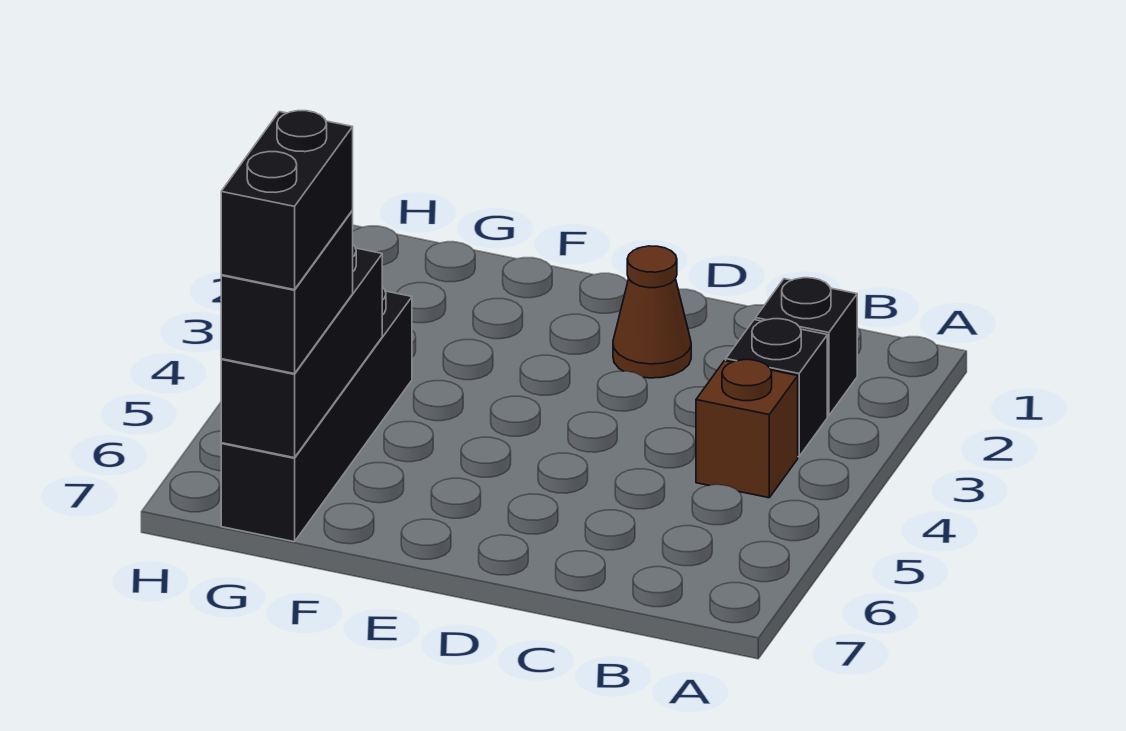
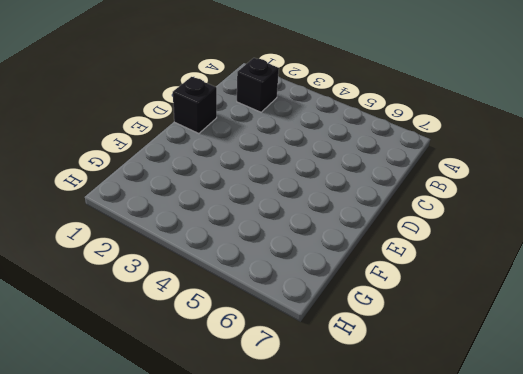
black 1x1 brick [173,77,217,134] -> black 1x1 brick moved to [726,319,827,457]
none -> brown 1x1 brick [696,360,798,498]
none -> brown 1x1 cone [613,246,691,378]

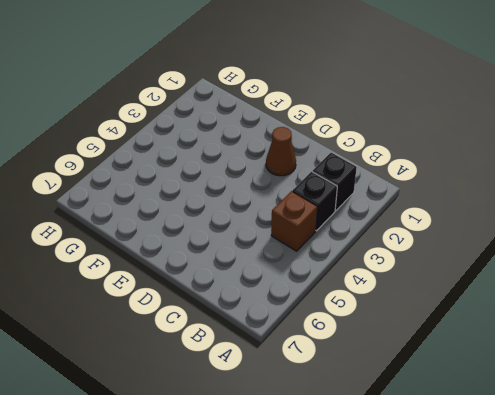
none -> black 1x4 brick [221,287,412,542]
none -> black 1x3 brick [221,245,382,458]

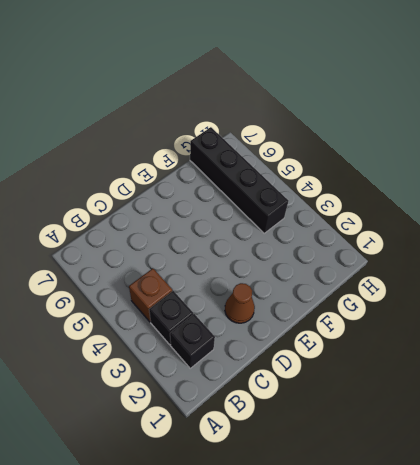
none -> black 1x3 brick [221,245,382,458]
none -> black 1x2 brick [221,211,353,374]

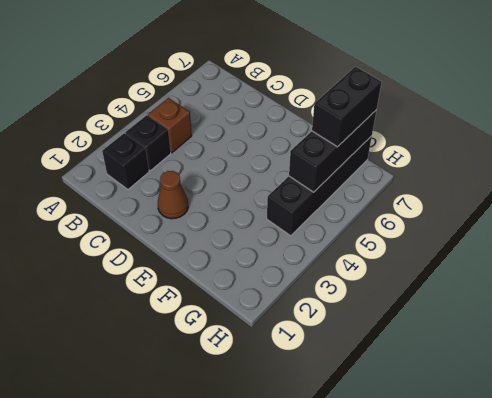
none -> black 1x2 brick [221,111,353,290]

